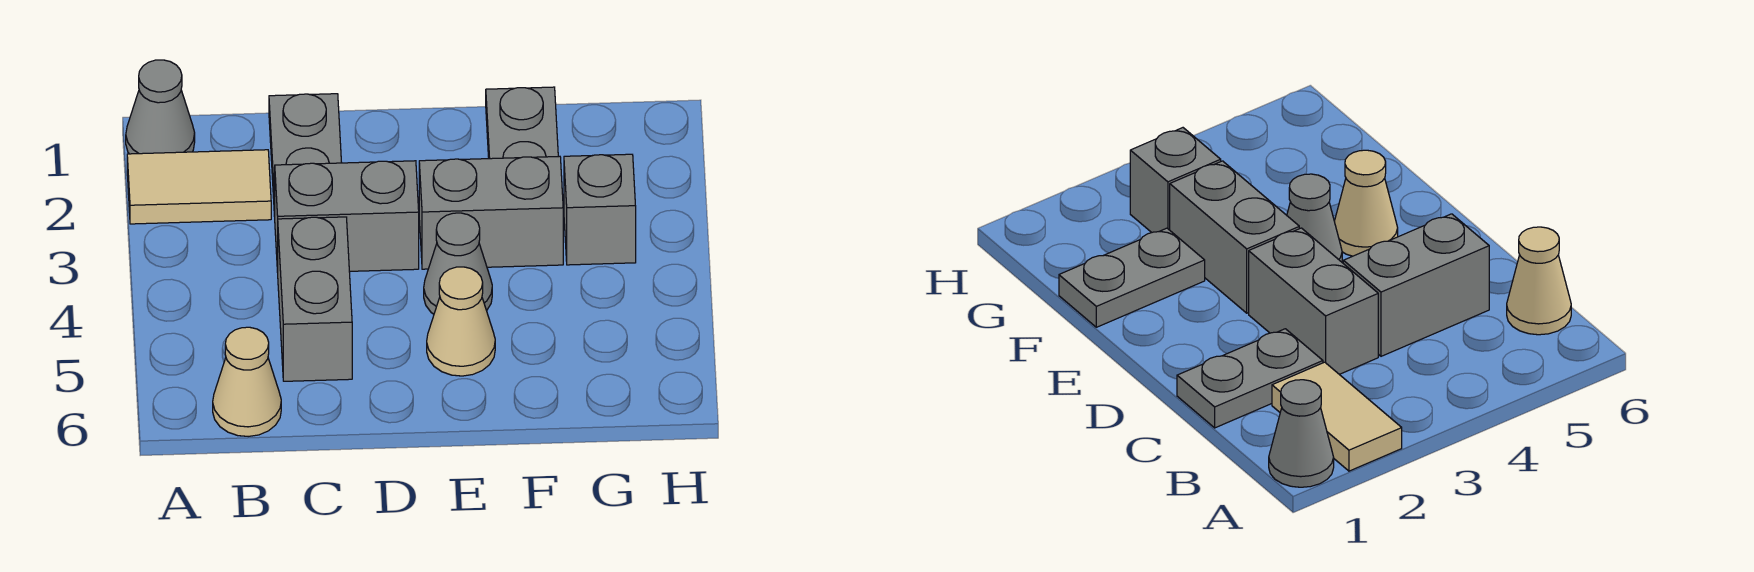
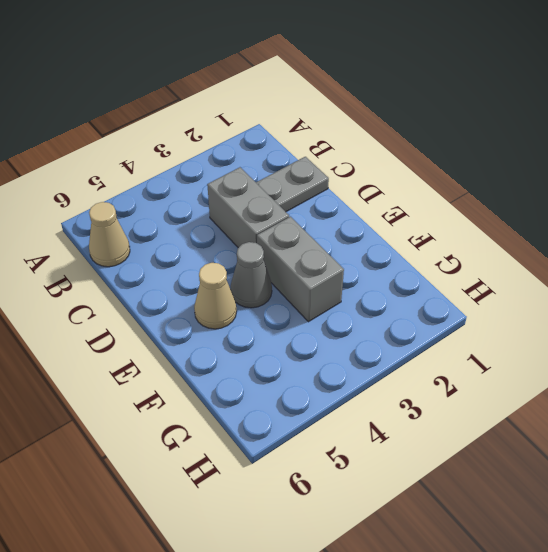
none -> grey 1x1 cone [126,60,195,154]
none -> tan 1x2 tile [127,150,271,224]

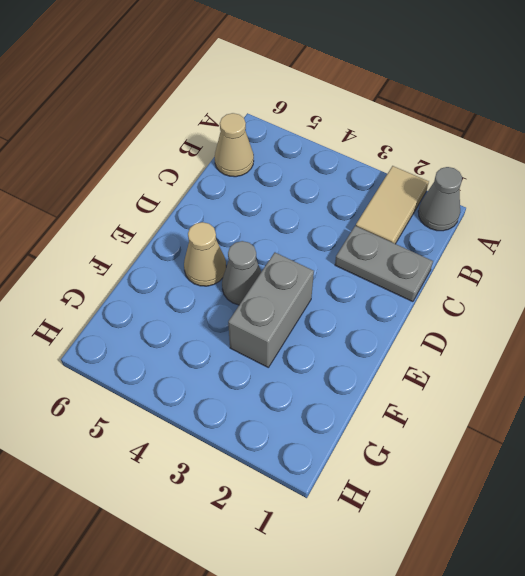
none -> grey 1x2 brick [275,161,419,272]
none -> grey 1x2 brick [278,217,352,381]

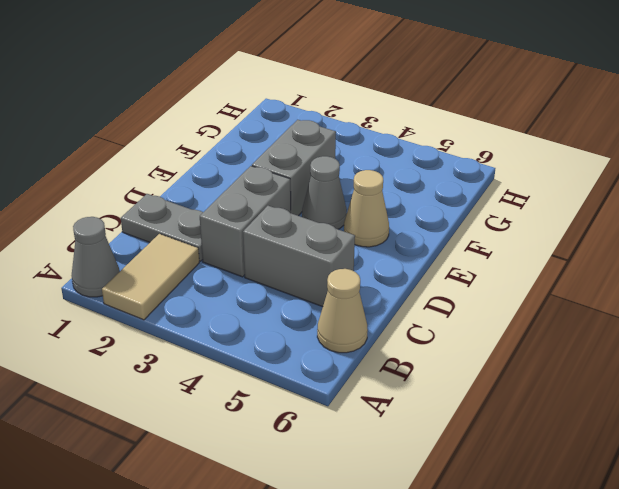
none -> grey 1x2 plate [486,87,558,159]
none -> grey 1x1 brick [564,154,636,265]

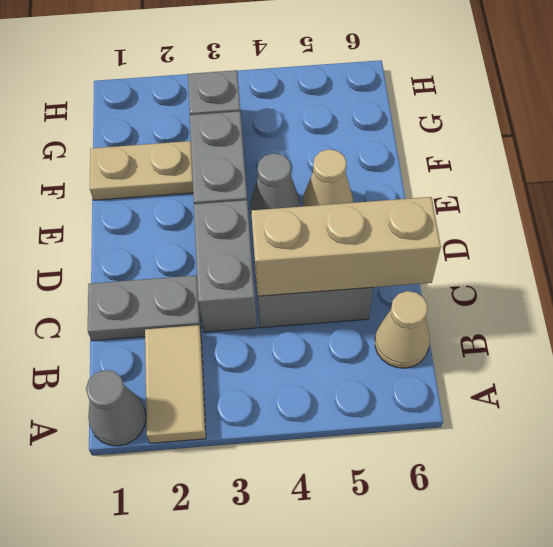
tan 1x3 brick [251,197,441,296] -> none
tan 1x2 plate [90,141,193,200] -> grey 1x2 plate [486,87,558,159]

